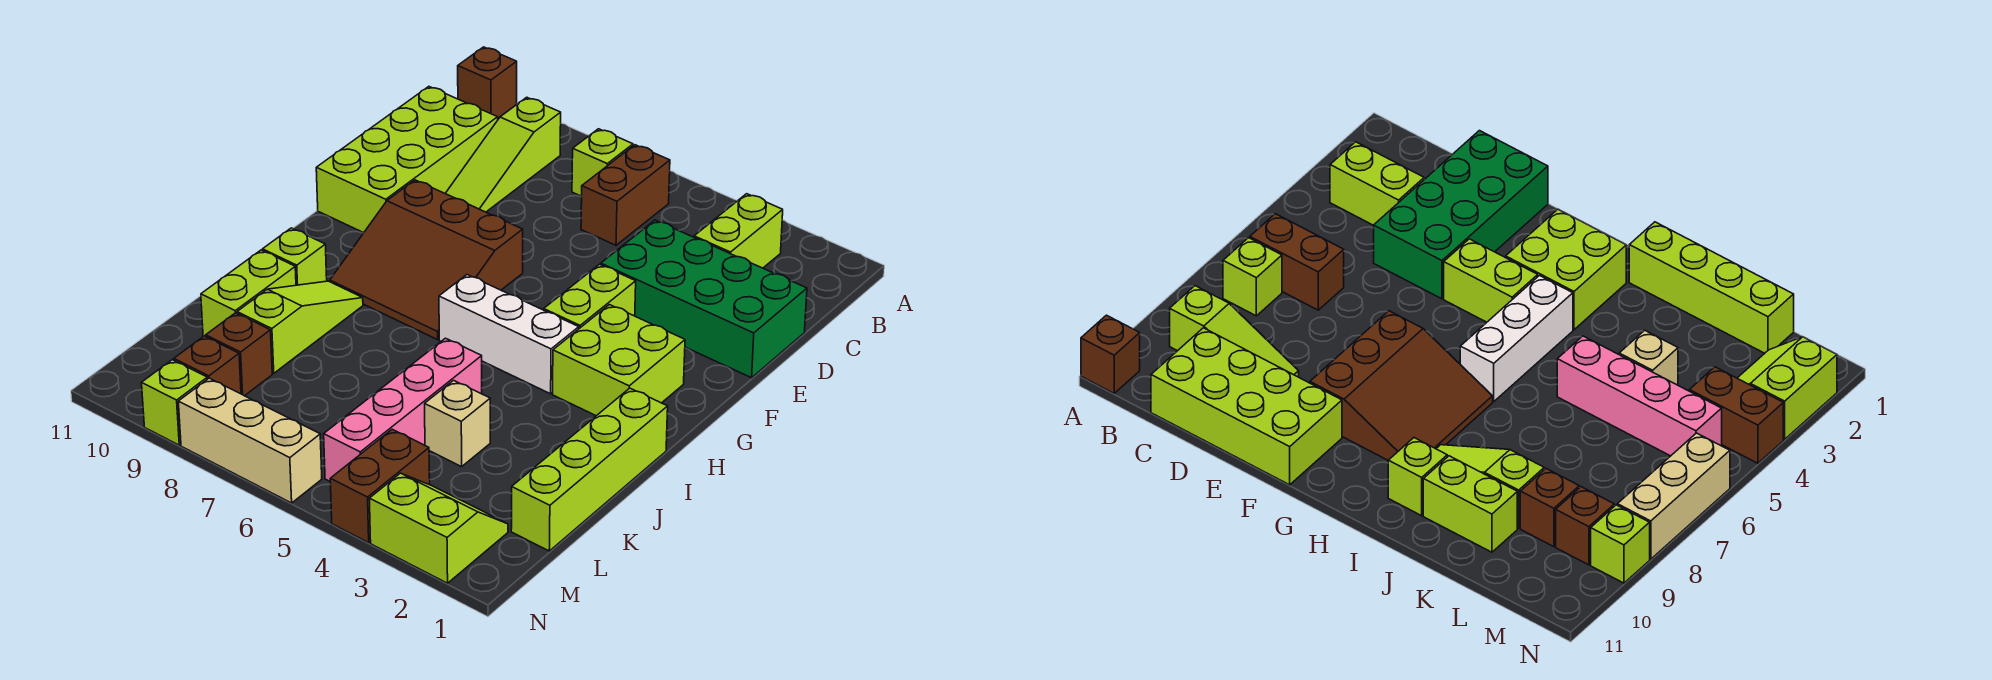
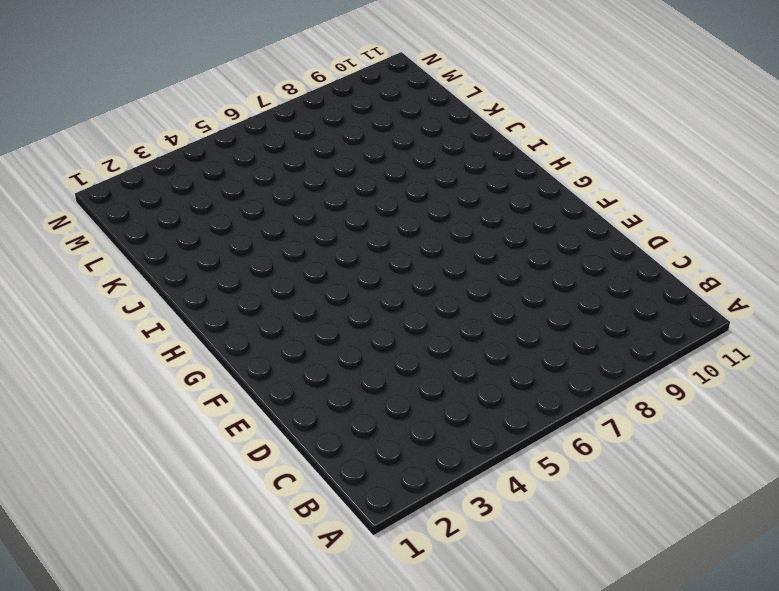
none -> brown 1x1 brick [458,47,517,118]
none -> lime 1x2 brick [694,194,783,268]
none -> brown 1x2 brick [581,145,670,245]

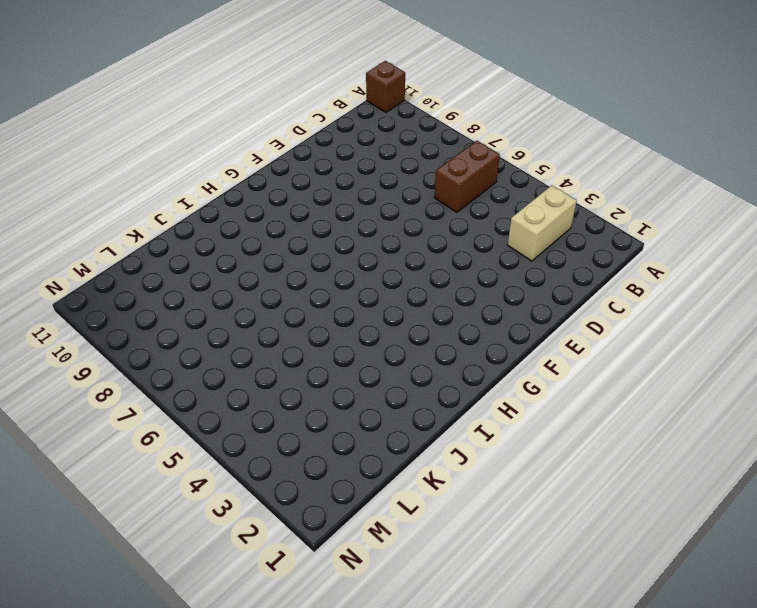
tan 1x2 brick [508,185,577,261] -> lime 1x2 brick [694,194,783,268]
none -> lime 1x1 brick [572,129,633,196]
none -> lime 1x3 slope [445,97,561,212]
none -> lime 2x4 brick [316,87,498,233]

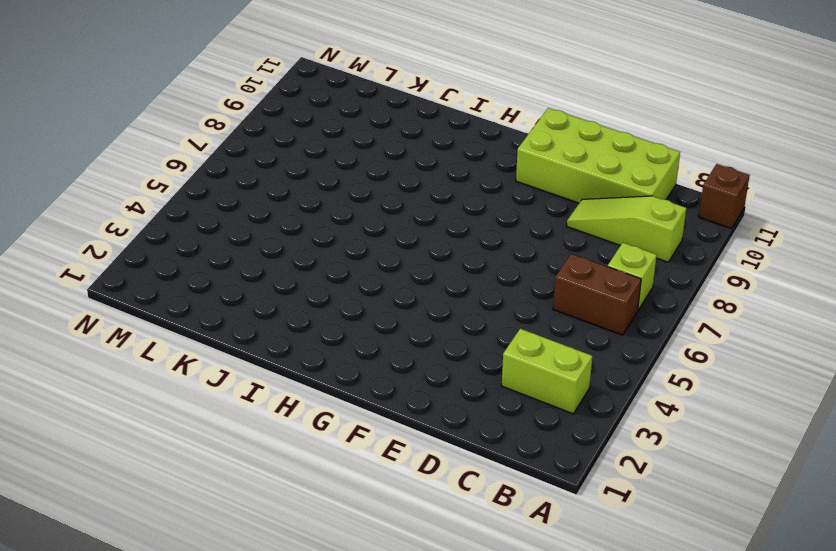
none -> green 2x4 brick [601,220,807,378]
none -> lime 1x2 brick [544,264,636,329]
none -> brown 3x3 slope [330,180,523,340]

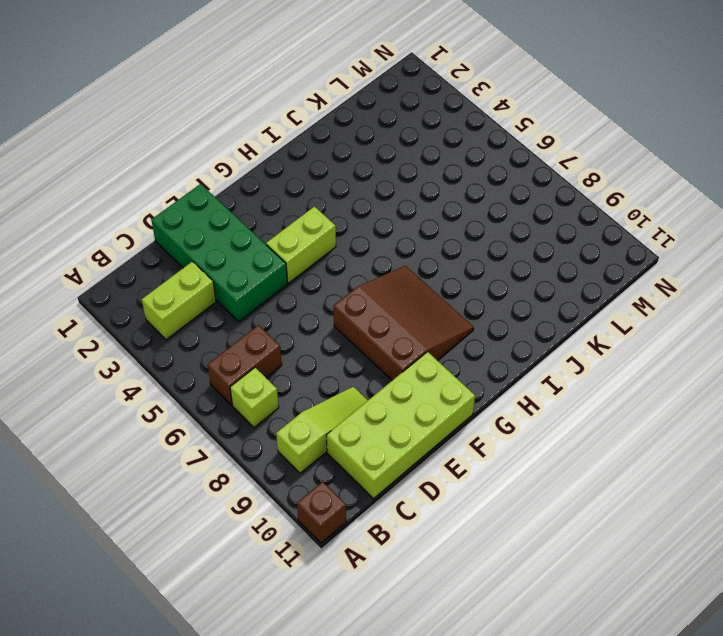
none -> lime 2x2 brick [553,305,685,416]
none -> white 1x3 brick [439,275,579,394]
none -> lime 1x4 brick [511,388,668,551]

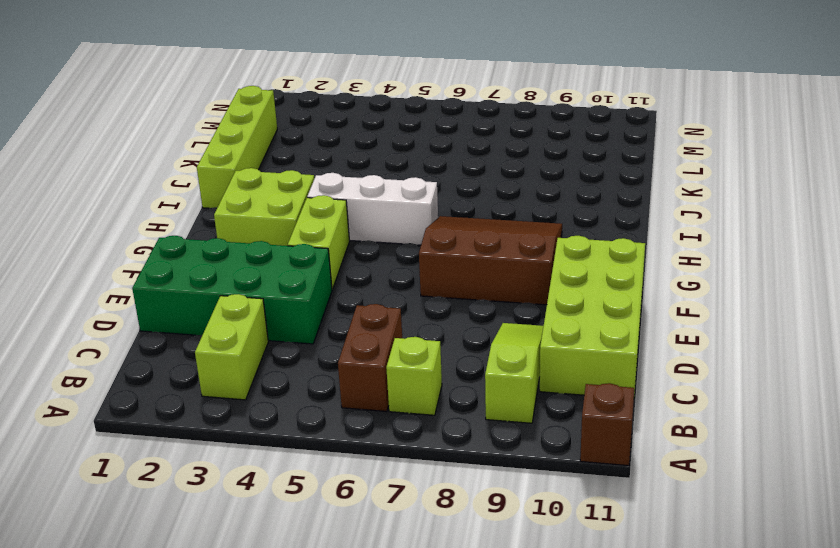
none -> lime 1x3 slope [237,281,363,373]
none -> lime 1x1 brick [263,228,327,285]
none -> pink 1x4 brick [324,338,482,481]

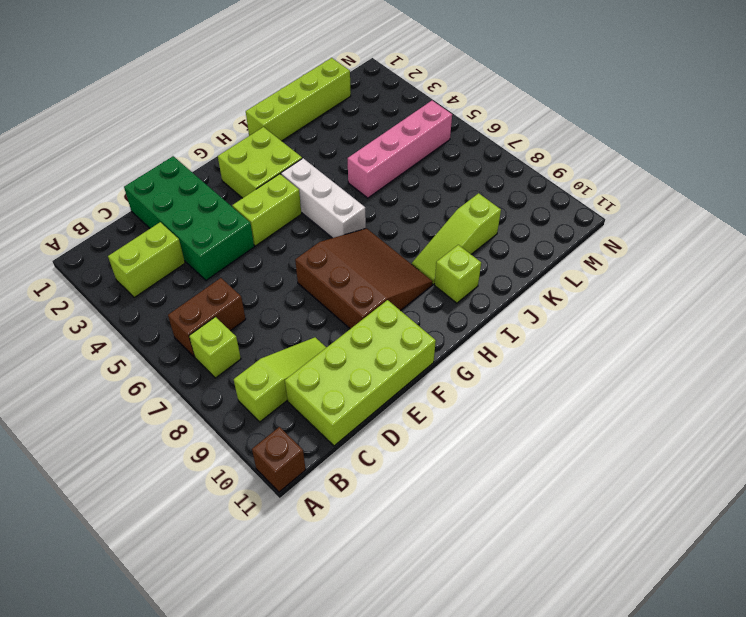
none -> lime 1x2 brick [201,250,296,336]
none -> tan 1x1 brick [425,380,490,467]
none -> brown 1x1 brick [206,313,272,396]

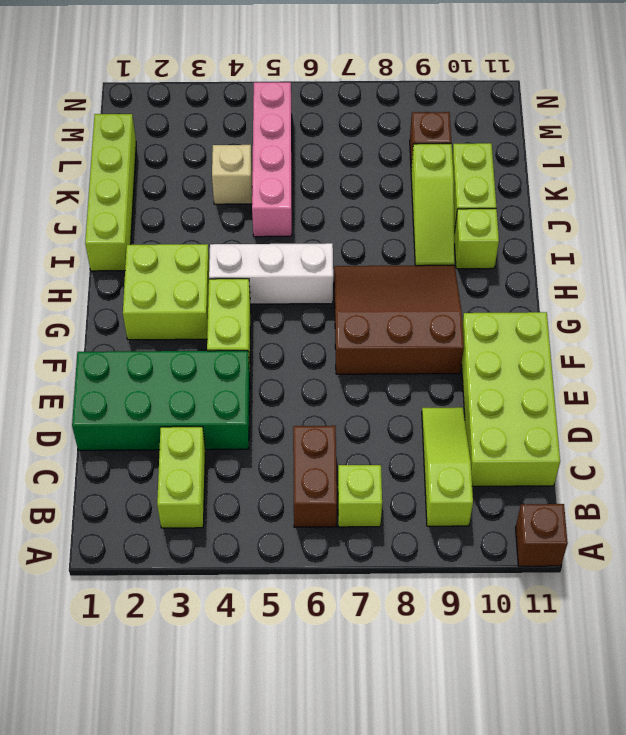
none -> lime 2x2 slope [369,473,508,583]
none -> brown 1x2 brick [330,429,430,543]
none -> brown 1x1 brick [174,336,241,394]

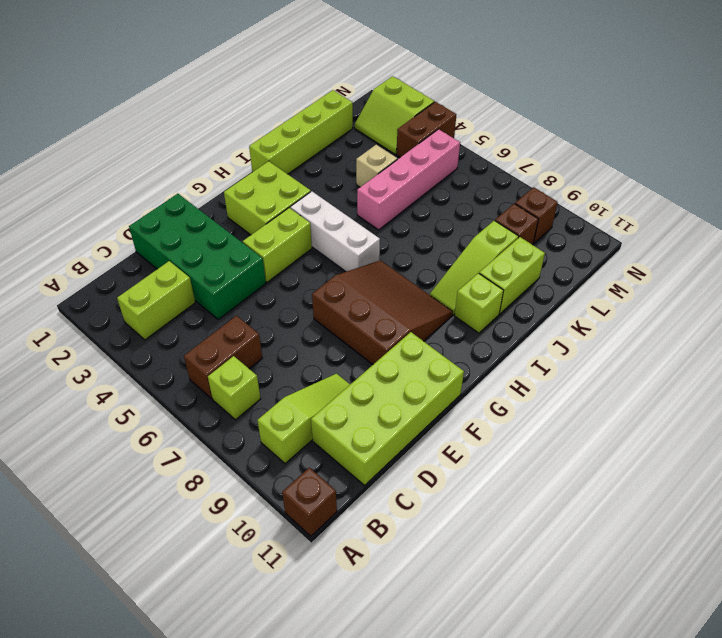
none -> tan 1x3 brick [178,378,322,503]
none -> lime 1x1 brick [142,360,207,445]

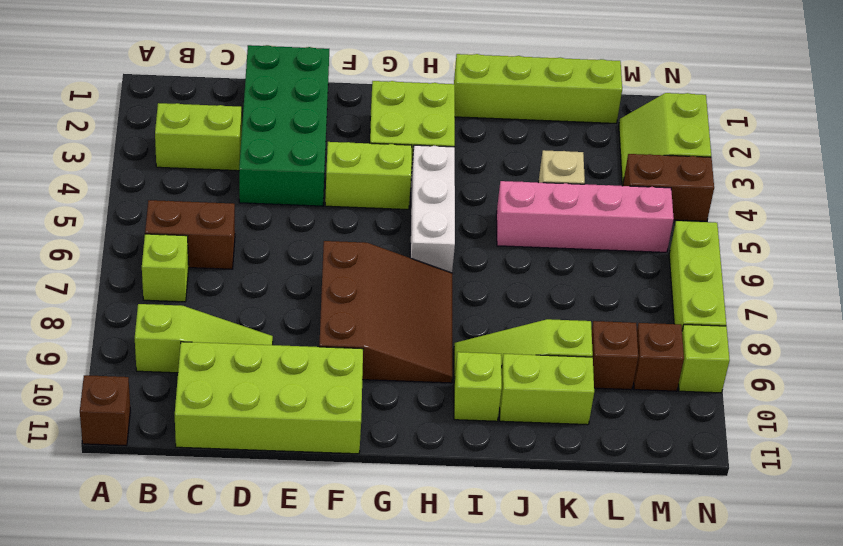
lime 1x3 brick [669,221,726,330] -> tan 1x3 brick [178,378,322,503]

